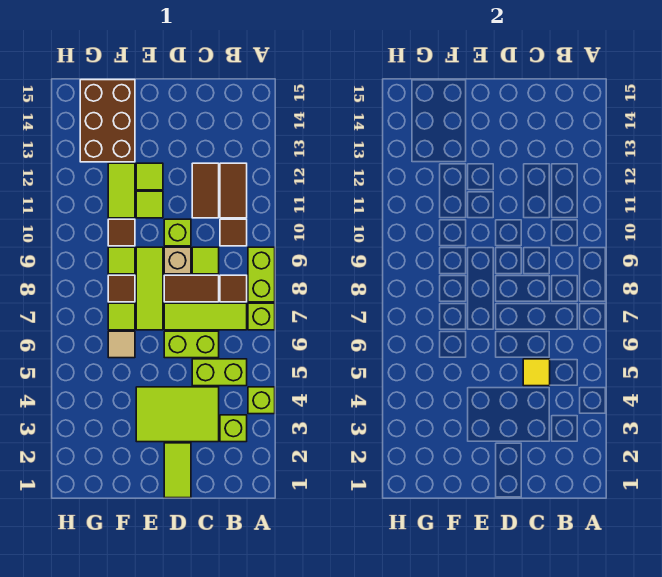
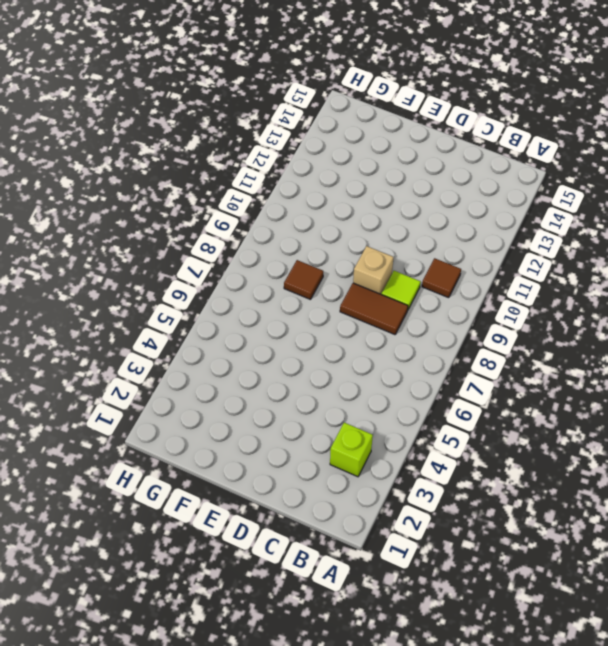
none -> lime 1x1 brick [248,387,275,414]
none -> lime 1x1 brick [248,303,275,330]
none -> lime 1x2 brick [248,247,275,302]

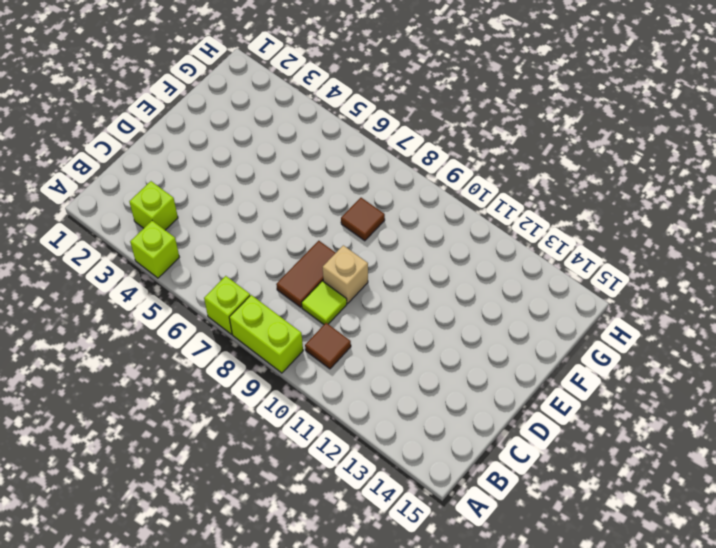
none -> lime 1x2 brick [192,359,247,386]
none -> lime 1x3 tile [164,303,247,330]
none -> brown 1x1 tile [220,275,247,302]

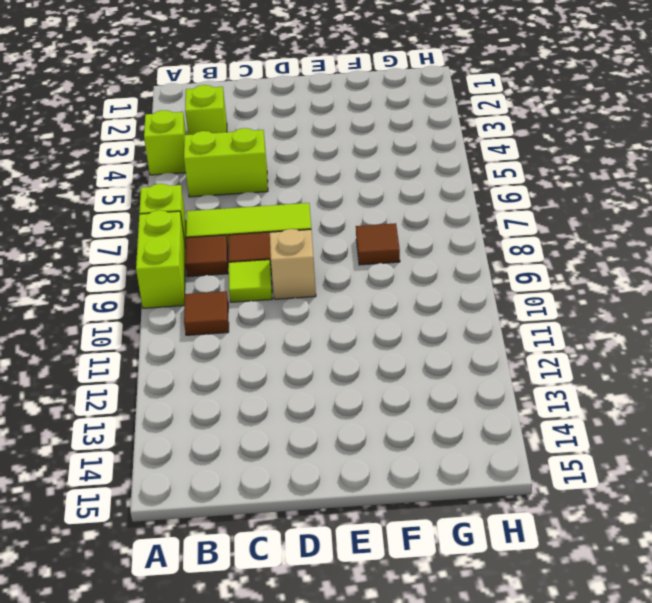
none -> brown 1x2 tile [220,163,247,218]
none -> lime 2x3 tile [136,387,219,442]
none -> lime 1x2 brick [164,331,219,358]

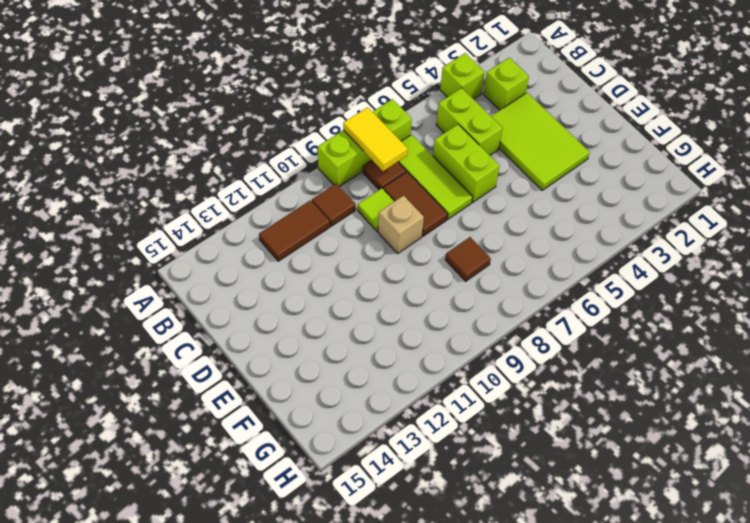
yellow 1x2 tile [343,107,408,171] -> none
none -> brown 1x2 tile [192,163,219,218]
none -> lime 1x2 tile [164,443,191,498]
none -> lime 1x1 brick [164,219,191,246]

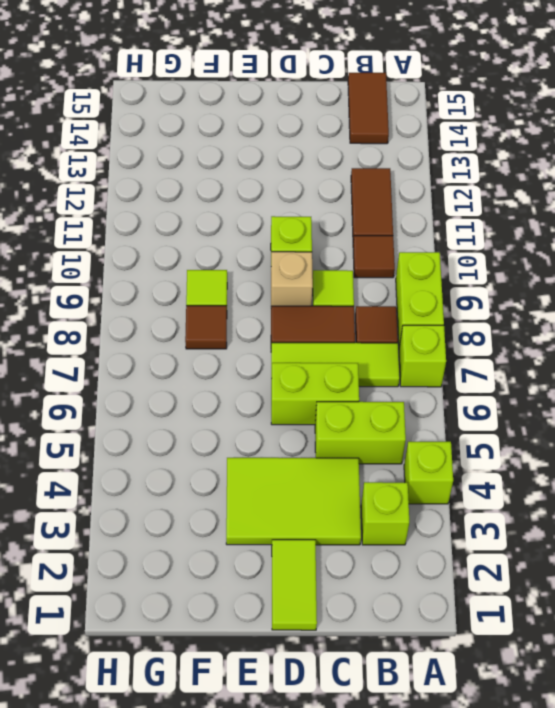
brown 1x2 tile [348,73,389,144] -> brown 1x2 tile moved to [192,163,219,218]
none -> lime 1x3 tile [136,247,163,330]
none -> lime 1x1 tile [136,191,163,218]
none -> lime 1x1 tile [136,163,163,190]

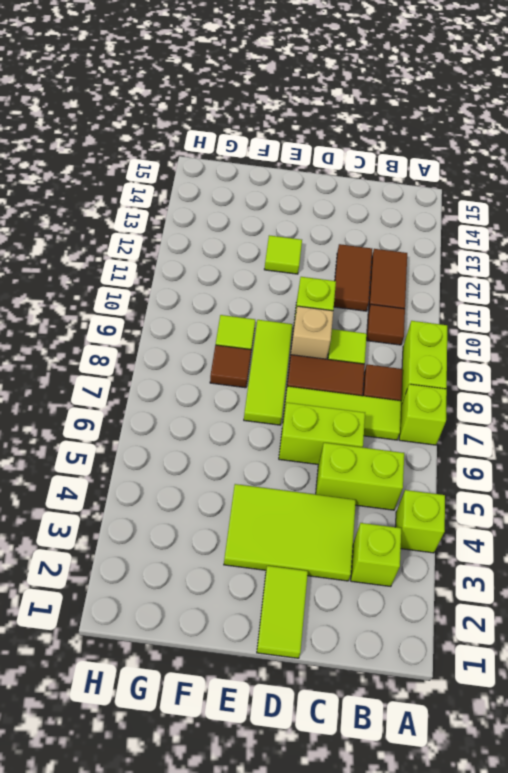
none -> lime 1x1 tile [136,191,163,218]
none -> tan 1x1 tile [108,331,135,358]
none -> lime 1x1 tile [108,303,135,330]

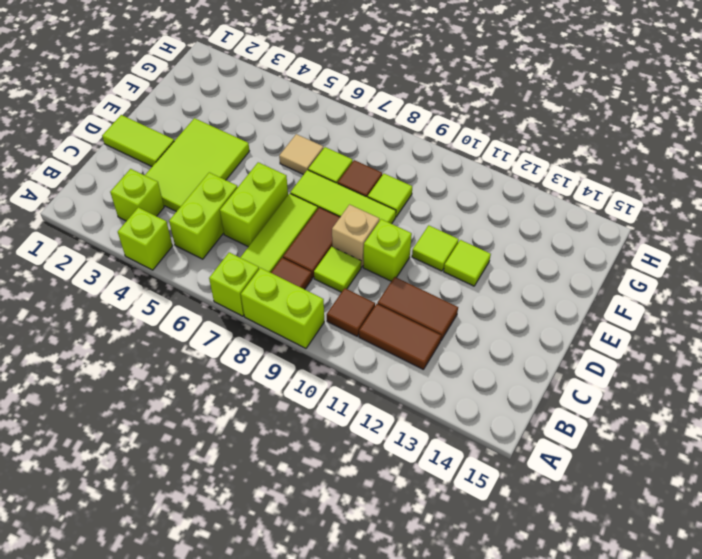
none -> brown 1x1 tile [108,219,135,246]
none -> lime 1x2 tile [108,163,135,218]
none -> brown 2x3 brick [80,80,135,162]

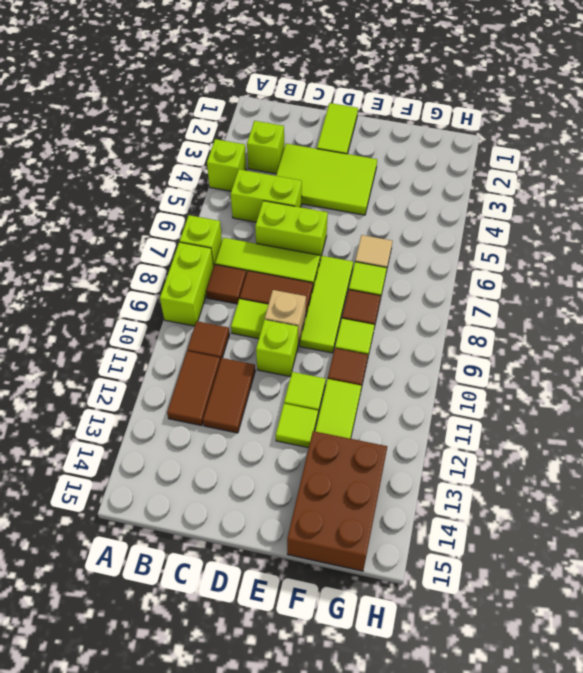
none -> yellow 1x1 tile [523,359,550,386]

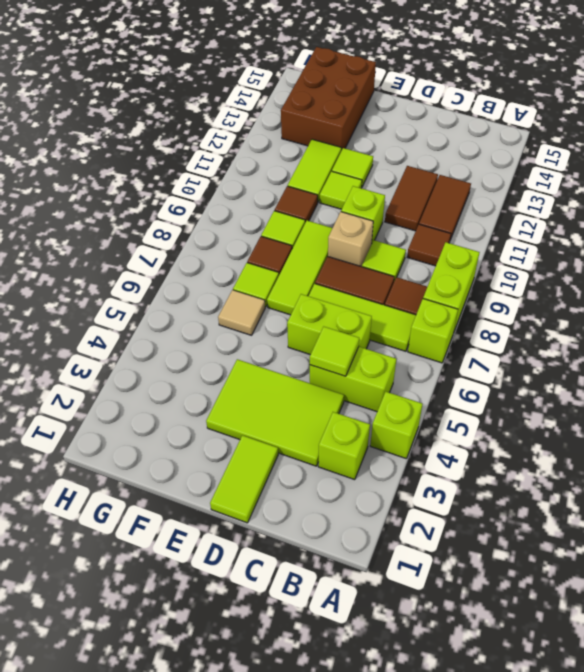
lime 1x1 tile [310,327,359,376] -> yellow 1x1 tile [523,359,550,386]

